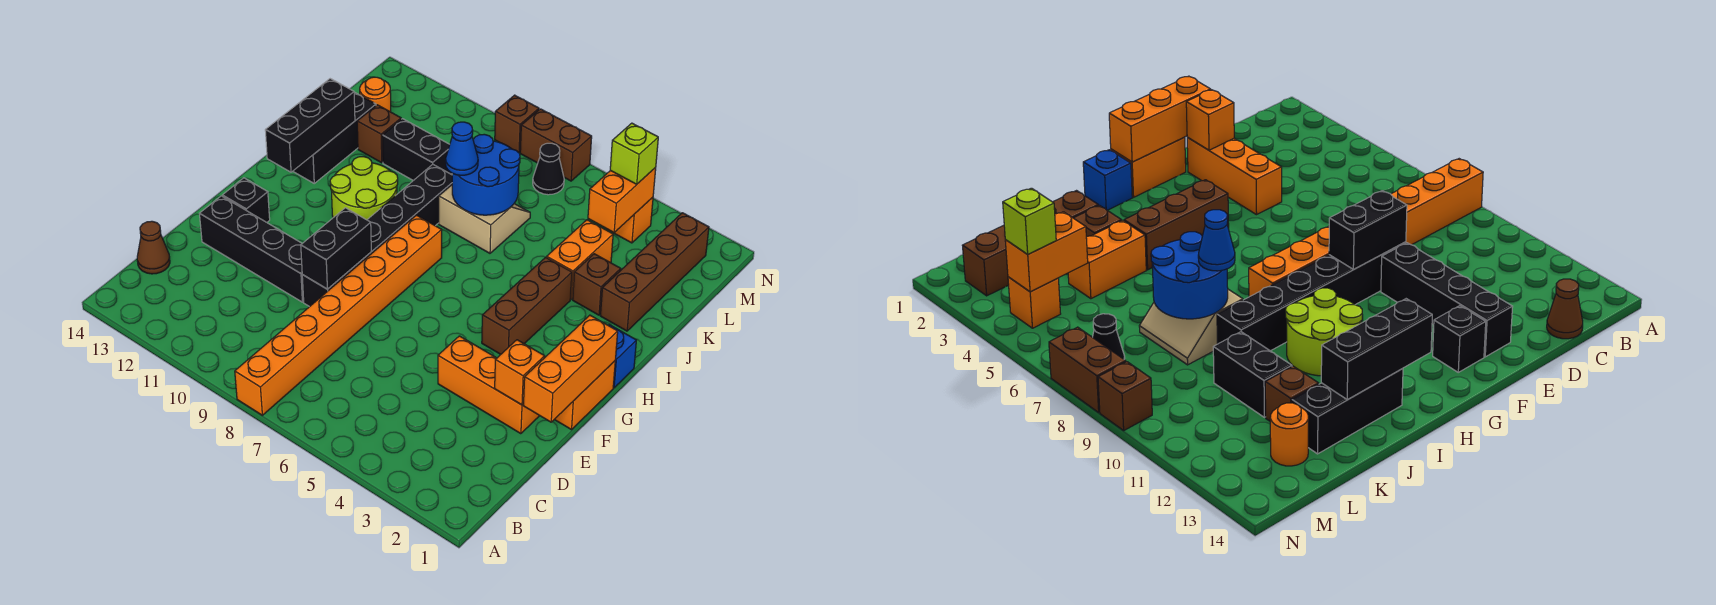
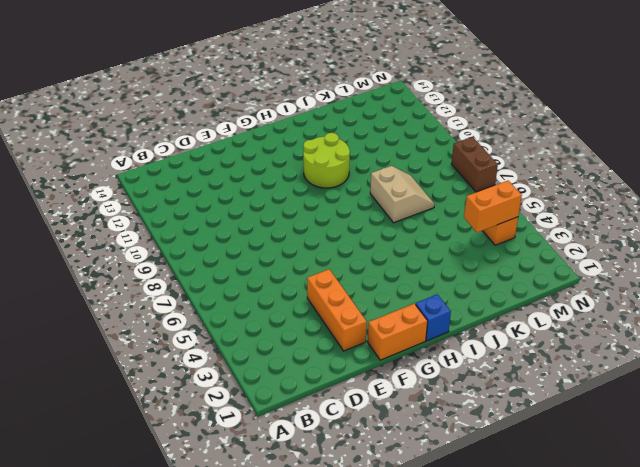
none -> orange 1x8 brick [235,215,442,415]
none -> brown 1x1 cone [137,221,170,274]
none -> black 1x6 brick [302,164,452,307]
none -> black 1x4 brick [200,196,304,302]

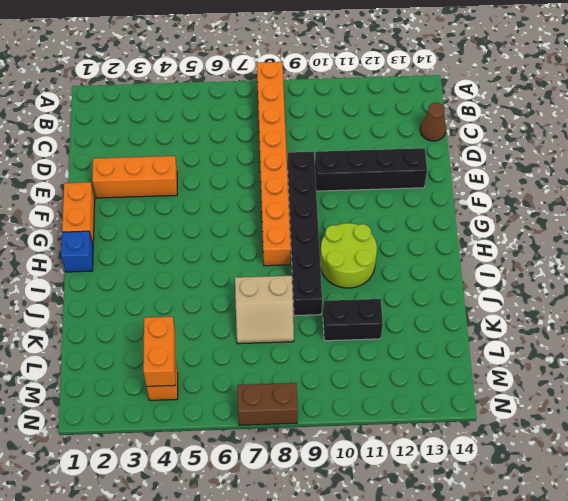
none -> black 1x1 brick [222,178,270,222]
none -> brown 1x3 brick [482,257,572,354]
none -> black 1x3 brick [293,92,376,183]
none -> brown 1x4 brick [601,213,709,331]

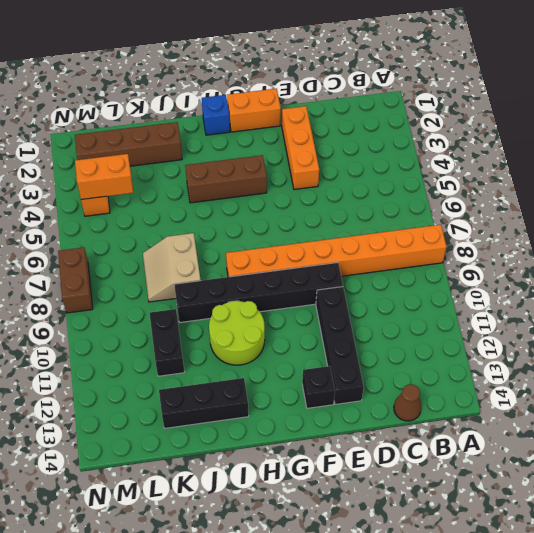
none -> brown 1x1 brick [573,254,621,315]
none -> orange 1x2 brick [547,220,613,299]
none -> brown 1x1 brick [357,105,401,163]
none -> orange 1x1 round brick [360,77,391,112]

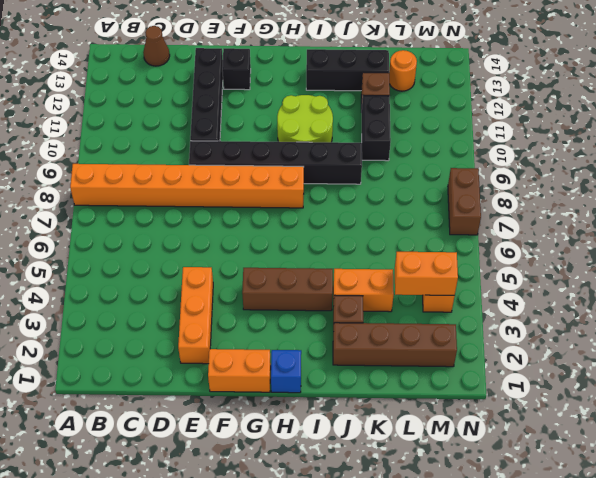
none -> tan 2x2 slope [439,185,530,253]
none -> black 1x1 cone [533,143,564,195]
none -> brown 1x1 brick [495,95,539,153]
none -> orange 1x3 brick [523,315,618,422]

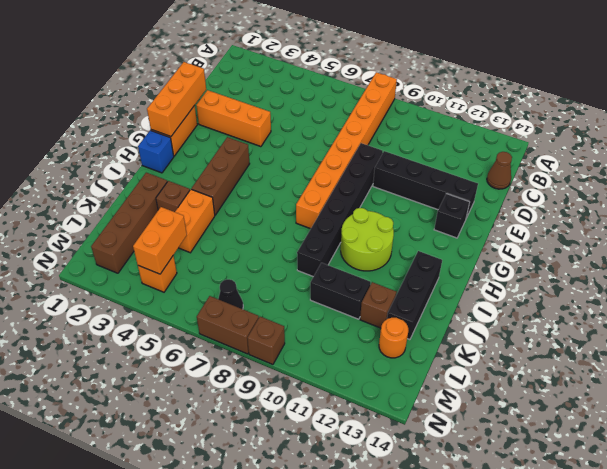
none -> tan 2x2 slope [439,185,530,253]
none -> orange 1x1 brick [495,340,545,405]
none -> black 1x2 brick [301,208,371,289]
none -> black 1x3 brick [265,79,355,172]

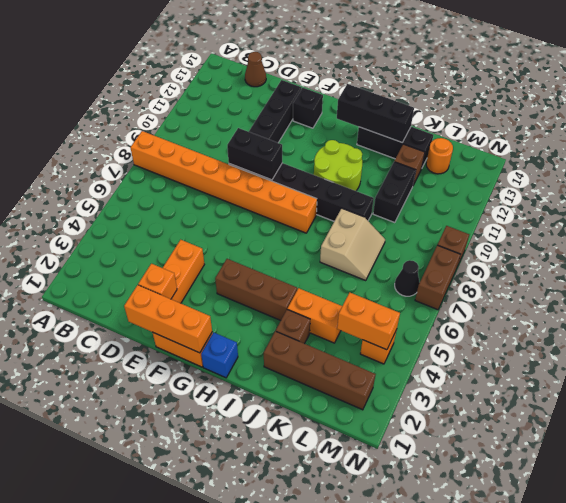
none -> blue 2x2 round brick [452,134,520,215]
none -> blue 1x1 cone [446,122,478,175]
none -> lime 1x1 brick [610,123,658,184]

